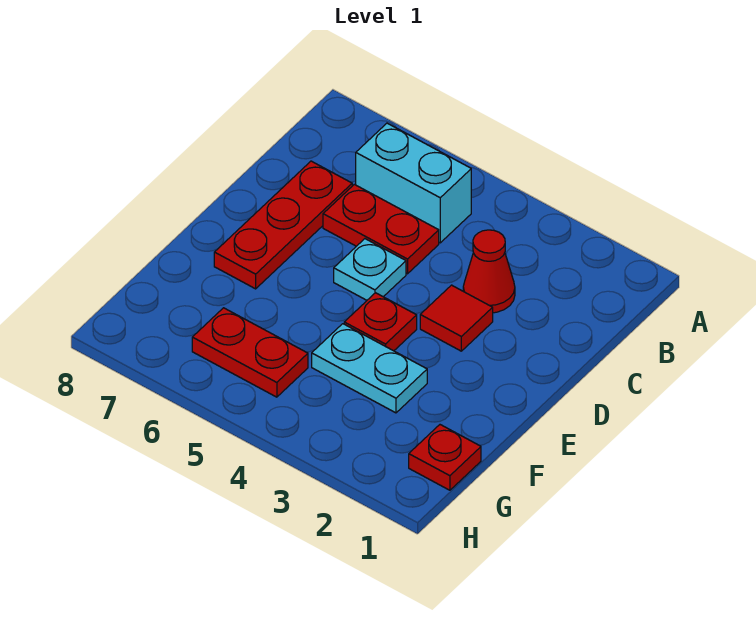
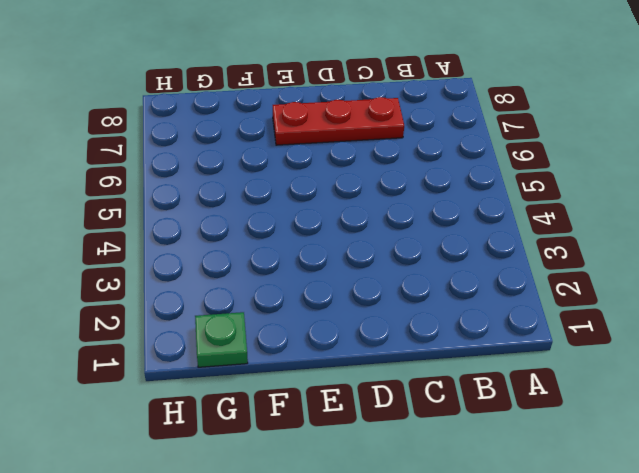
green 1x1 plate [195,312,248,367] -> red 1x1 plate [409,425,481,490]
none -> cyan 1x2 brick [356,123,471,243]
none -> red 1x1 cone [463,230,515,313]

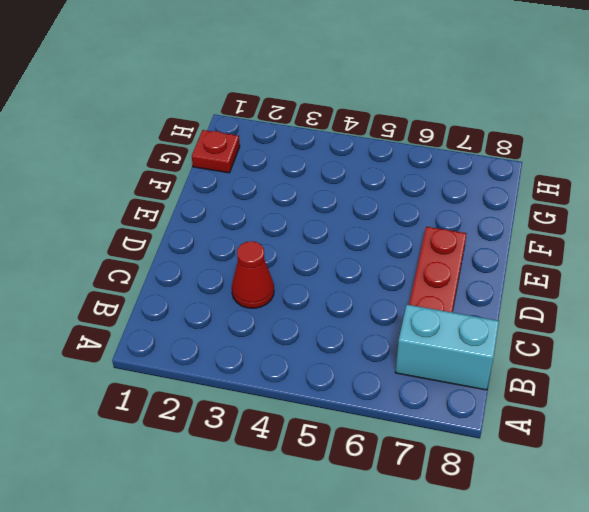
cyan 1x2 brick [395,305,499,390] -> cyan 1x2 brick moved to [356,123,471,243]
none -> red 1x2 plate [323,184,439,274]
none -> red 1x1 tile [420,285,493,351]

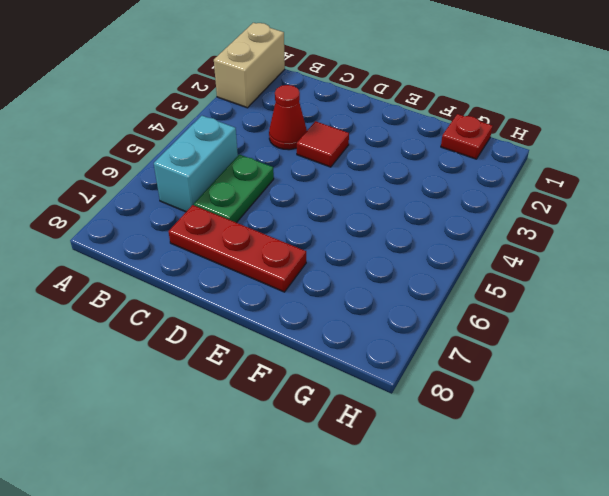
tan 1x2 brick [214,23,285,108] -> none
green 1x2 plate [194,154,274,223] -> red 1x2 plate [323,184,439,274]
none -> cyan 1x1 plate [334,239,406,300]
none -> red 1x1 plate [344,293,417,351]

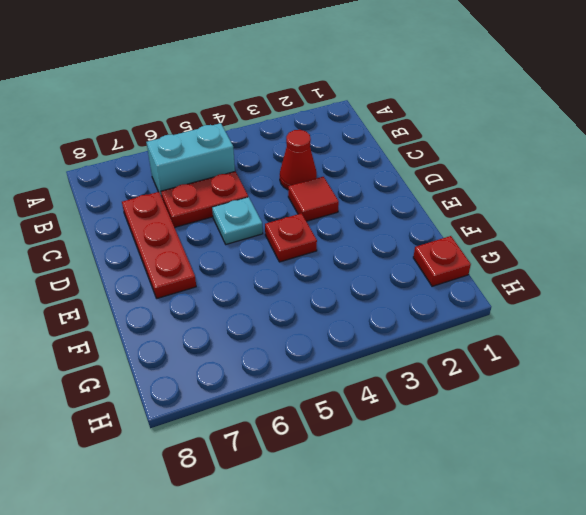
none -> cyan 1x2 plate [312,324,427,413]
none -> red 1x2 plate [192,308,308,397]

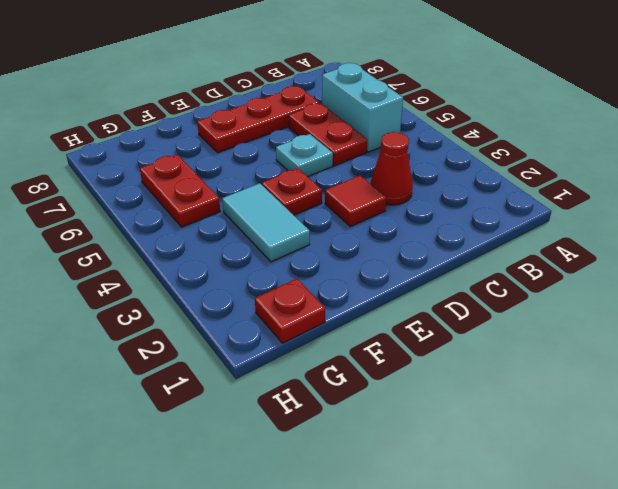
cyan 1x2 tile [222,183,310,262] -> cyan 1x2 plate [312,324,427,413]

